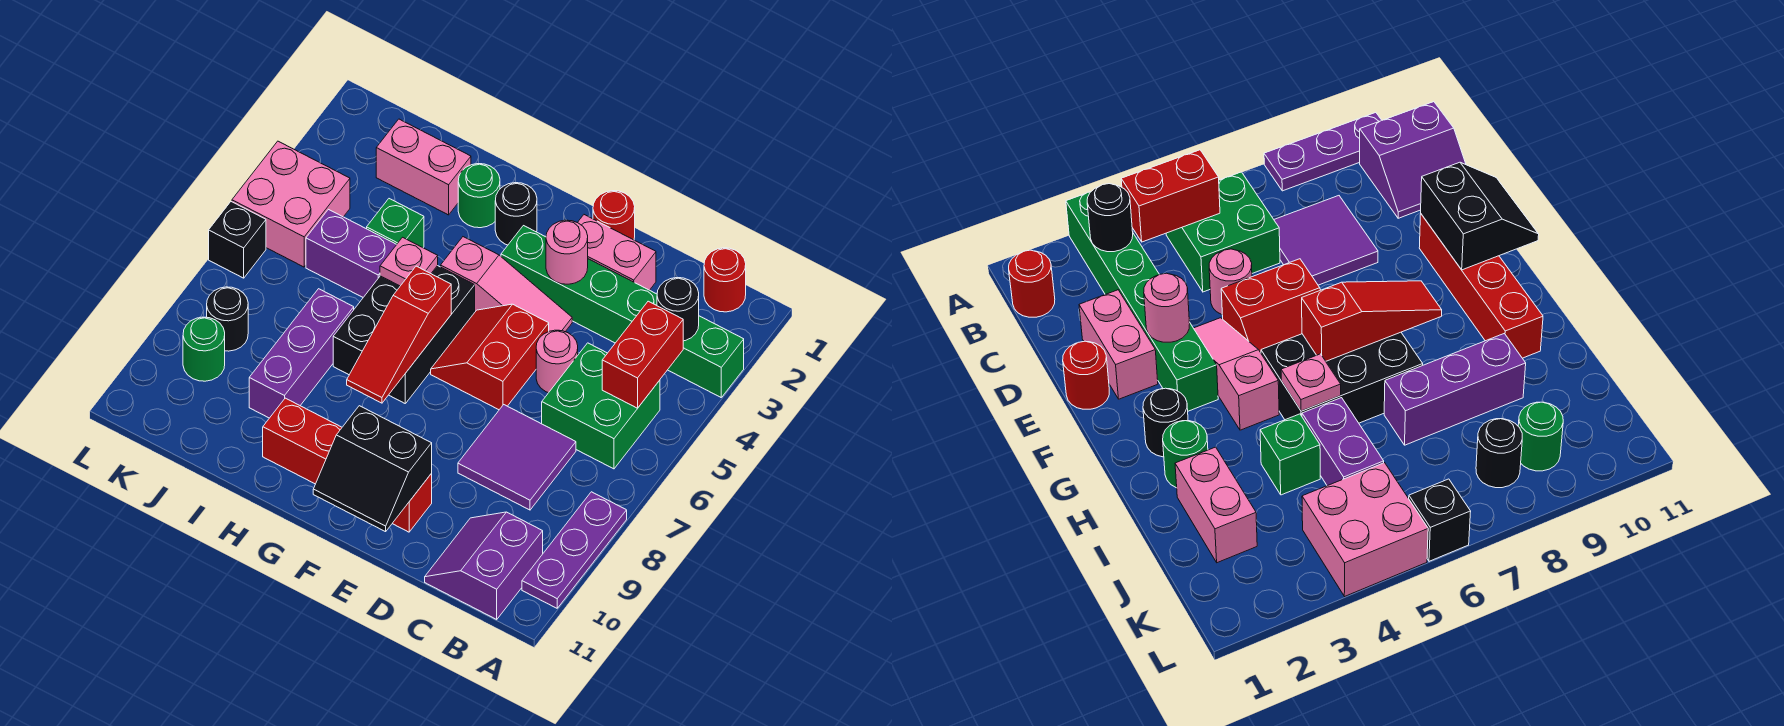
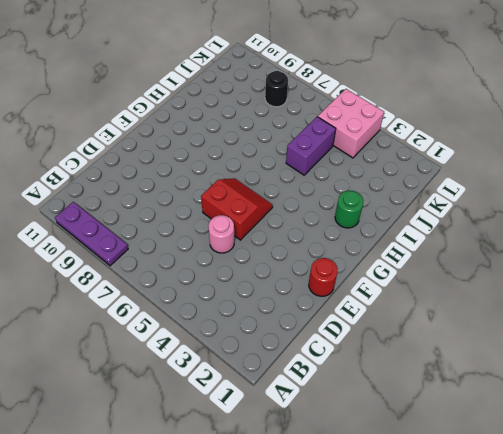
none -> green 1x6 brick [501,226,744,397]
none -> red 1x1 round brick [704,248,746,312]
none -> green 2x2 brick [542,343,660,469]

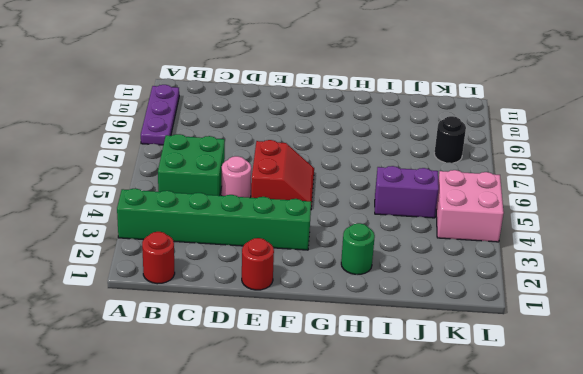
none -> purple 2x2 slope [425,512,543,619]
none -> purple 2x2 tile [458,405,576,510]
none -> pink 1x2 brick [577,215,656,290]

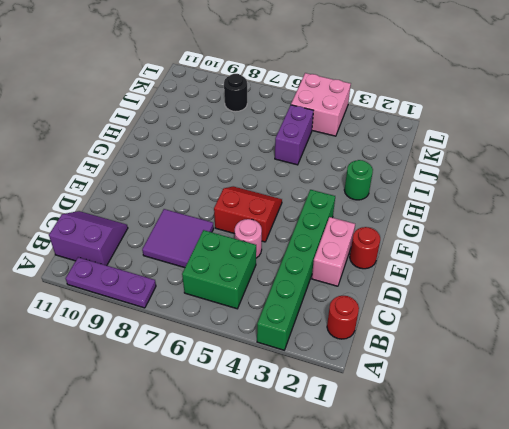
none -> pink 1x3 slope [441,237,572,332]
none -> red 1x4 brick [263,398,432,532]
none -> black 1x1 round brick [495,183,537,245]

